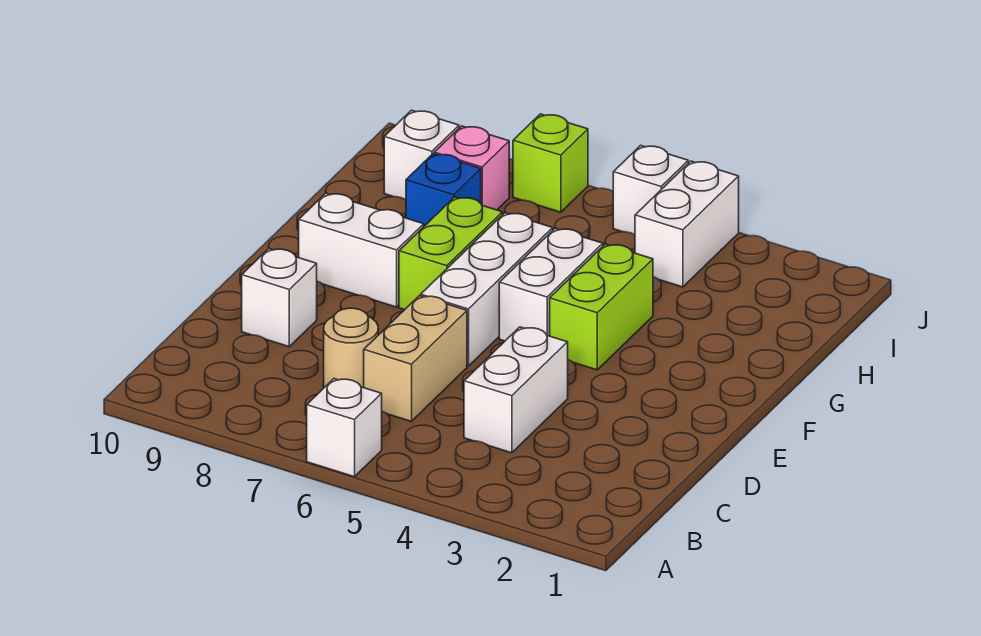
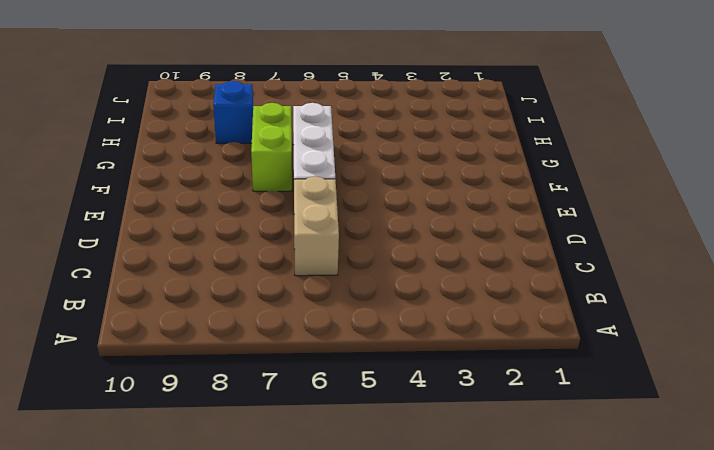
none -> white 1x1 brick [307,379,382,477]
none -> white 1x2 brick [464,327,568,453]
none -> tan 1x1 round brick [324,308,378,388]

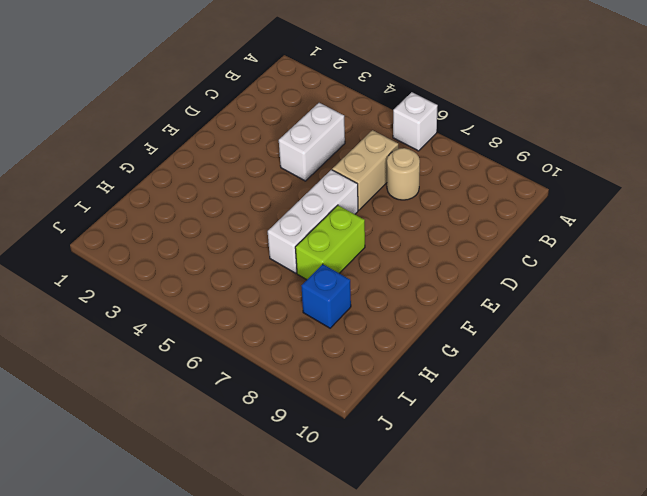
none -> white 1x1 brick [242,248,317,347]
none -> lime 1x2 brick [550,244,653,370]
none -> white 1x2 brick [499,228,603,341]

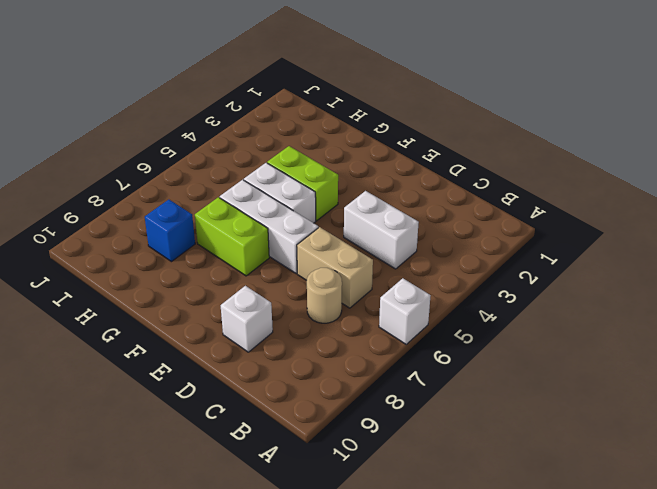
none -> white 1x2 brick [299,193,424,307]
none -> white 1x2 brick [635,161,739,287]
none -> pink 1x1 brick [434,126,509,210]

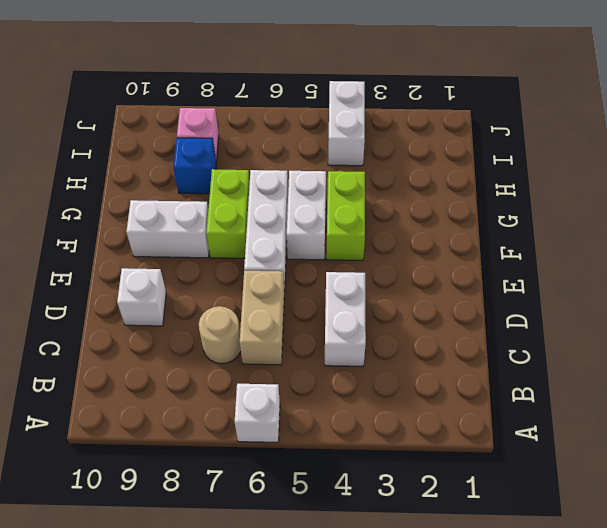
none -> white 1x1 brick [384,110,459,199]
none -> white 1x1 brick [613,145,688,235]
none -> lime 1x1 brick [513,114,588,212]

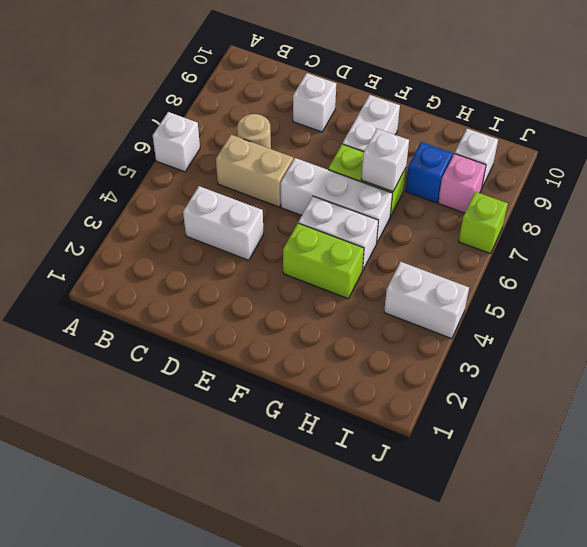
white 1x1 brick [361,129,409,192] -> white 1x1 brick moved to [613,145,688,235]

